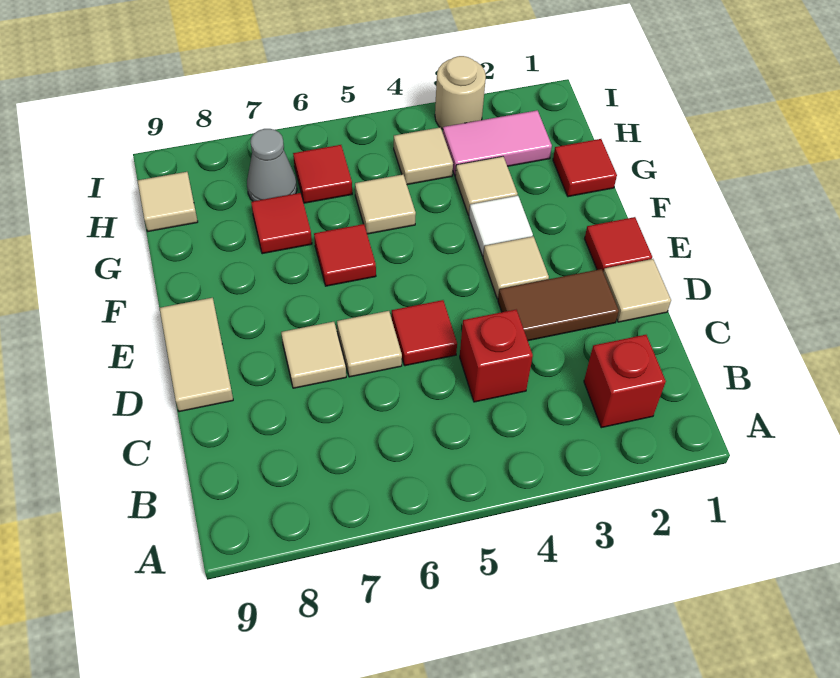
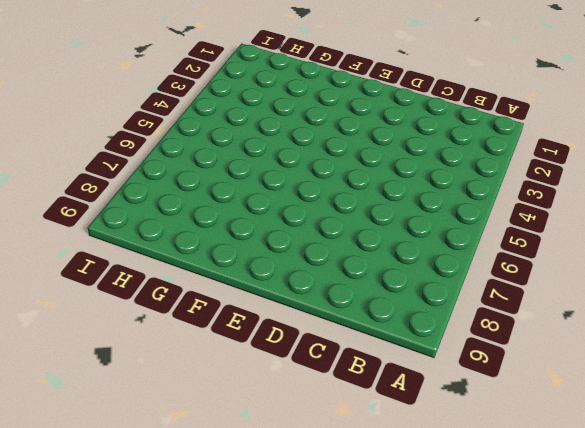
none -> red 1x1 brick [584,335,666,428]
none -> red 1x1 brick [460,310,533,402]
none -> tan 1x1 tile [603,259,671,322]

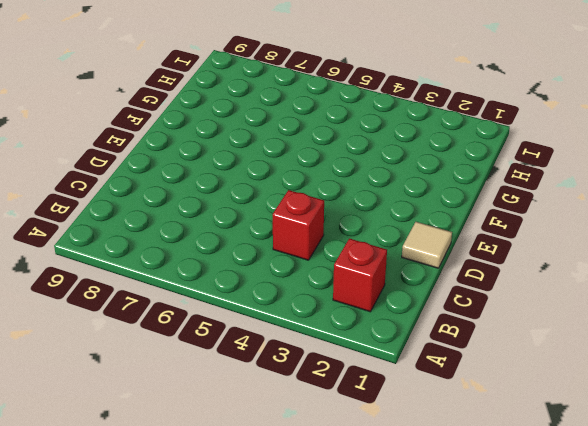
none -> brown 1x2 tile [498,269,619,341]
none -> red 1x1 tile [392,300,457,366]
none -> tan 1x1 tile [337,311,402,377]

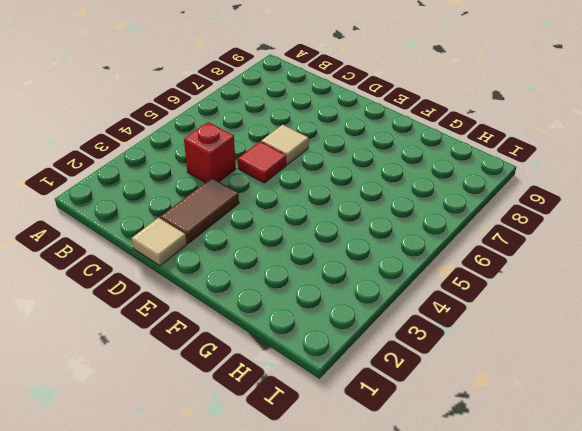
none -> red 1x1 brick [584,335,666,428]
none -> tan 1x1 tile [281,322,346,388]
none -> tan 1x2 tile [160,298,233,412]

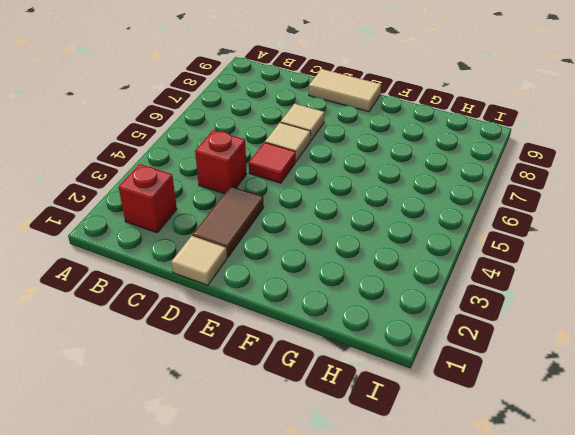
none -> red 1x1 tile [585,217,652,272]
none -> tan 1x1 tile [483,236,549,299]
none -> white 1x1 tile [469,196,533,256]

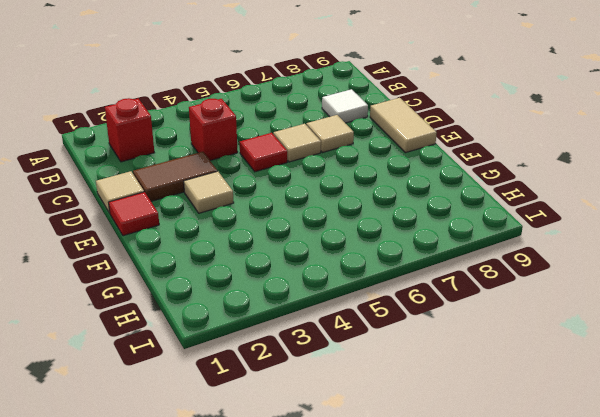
white 1x1 tile [322,89,368,123] -> white 1x1 tile moved to [469,196,533,256]
none -> red 1x1 tile [314,224,376,286]
none -> red 1x1 tile [553,139,617,197]
none -> tan 1x1 tile [455,157,517,215]

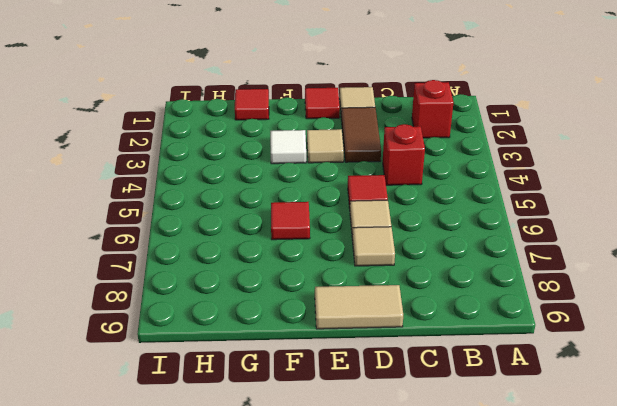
none -> tan 1x1 tile [455,157,517,215]
none -> tan 1x1 tile [355,174,416,234]
none -> red 1x1 tile [251,193,312,254]

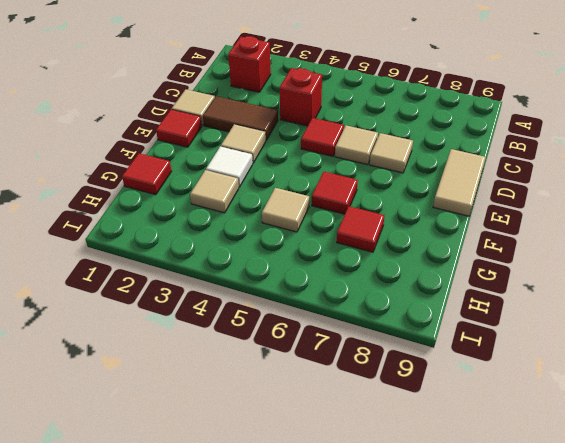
none -> pink 1x2 tile [443,110,552,175]
none -> tan 1x1 tile [394,127,453,185]
none -> red 1x1 tile [293,145,352,203]

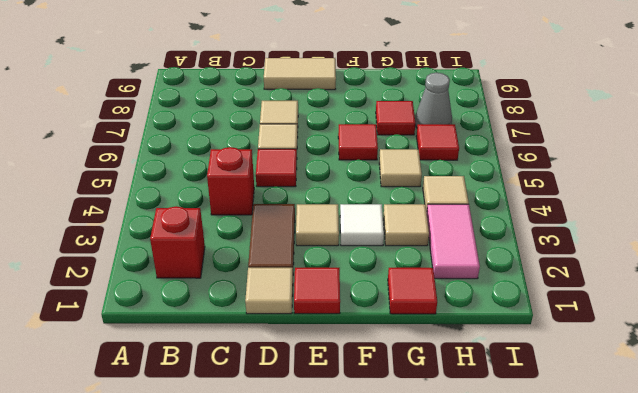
none -> tan 1x1 tile [138,172,198,231]
none -> tan 1x1 round brick [435,56,486,129]

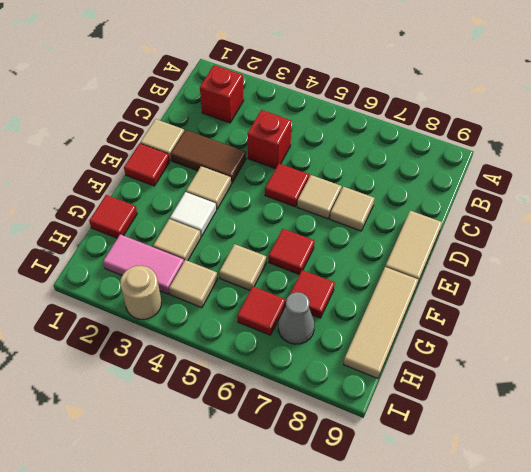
tan 1x3 tile [344,267,418,379] -> tan 1x1 tile [138,172,198,231]

